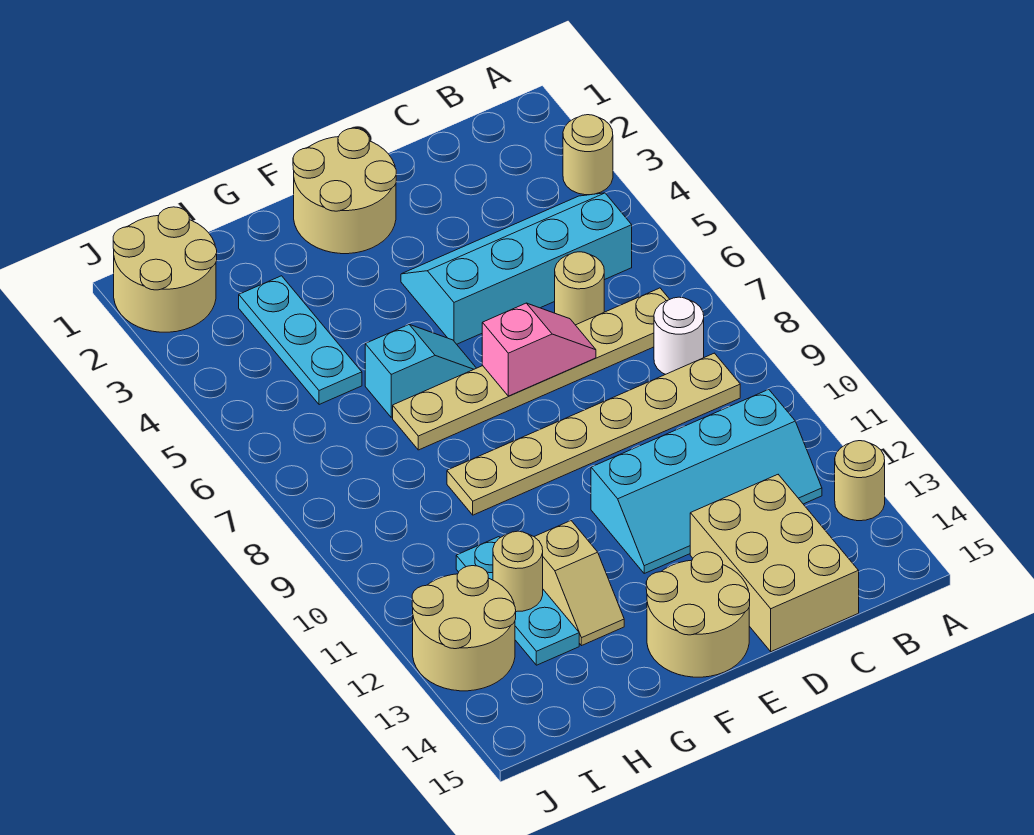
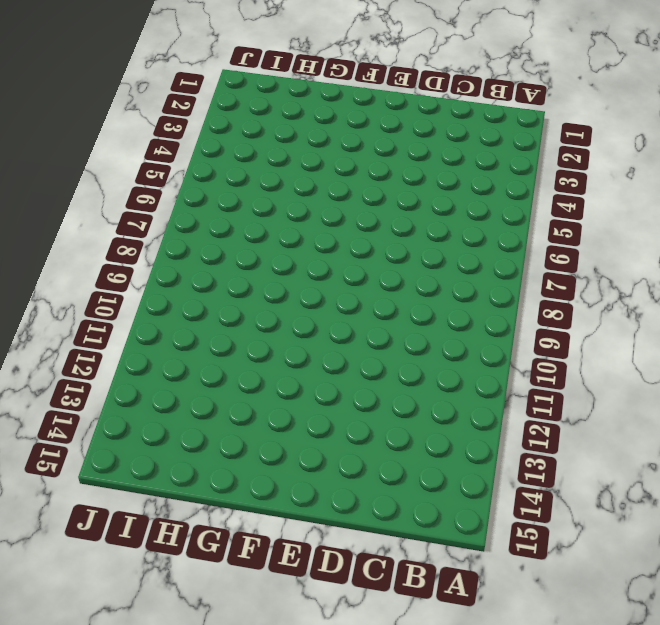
none -> tan 1x1 round brick [563,115,613,195]
none -> tan 1x1 round brick [835,441,885,521]
none -> cyan 2x4 slope [401,193,632,344]

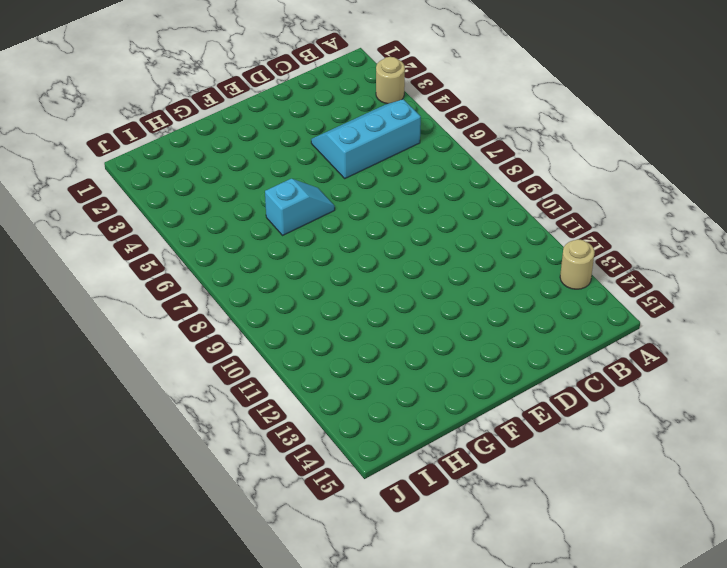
cyan 2x3 slope [311,99,421,178] -> cyan 2x4 slope [401,193,632,344]
none -> tan 1x6 plate [393,288,670,450]
none -> white 1x1 round brick [654,297,704,374]
none -> tan 1x6 plate [447,353,740,515]

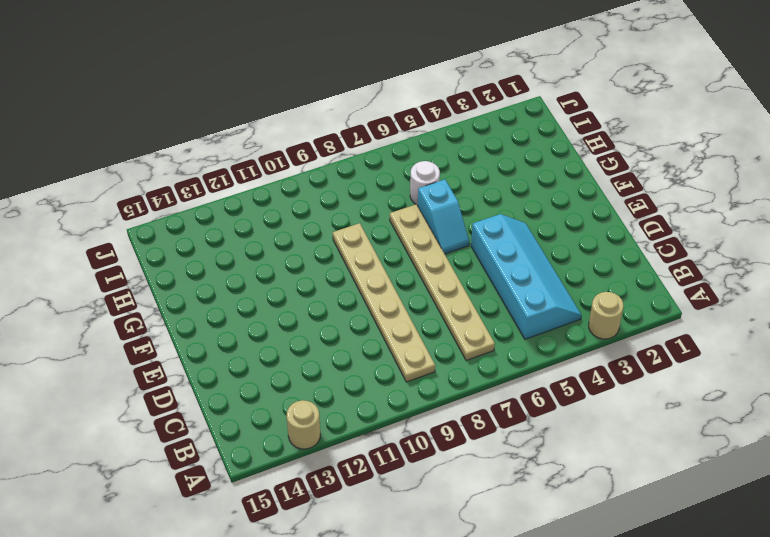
white 1x1 round brick [410,161,440,205] -> white 1x1 round brick moved to [654,297,704,374]
none -> cyan 2x4 slope [591,389,822,573]
none -> tan 1x1 round brick [555,252,604,325]
none -> tan 2x3 brick [690,475,859,652]

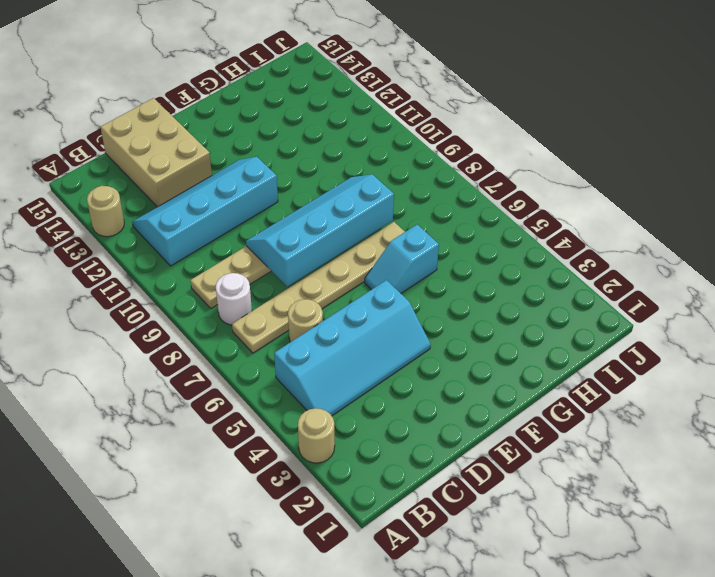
cyan 2x4 slope [246,174,394,287] -> none
none -> tan 2x2 round brick [293,128,396,254]
none -> tan 2x2 round brick [646,552,750,677]
none -> tan 1x2 slope [534,521,624,646]

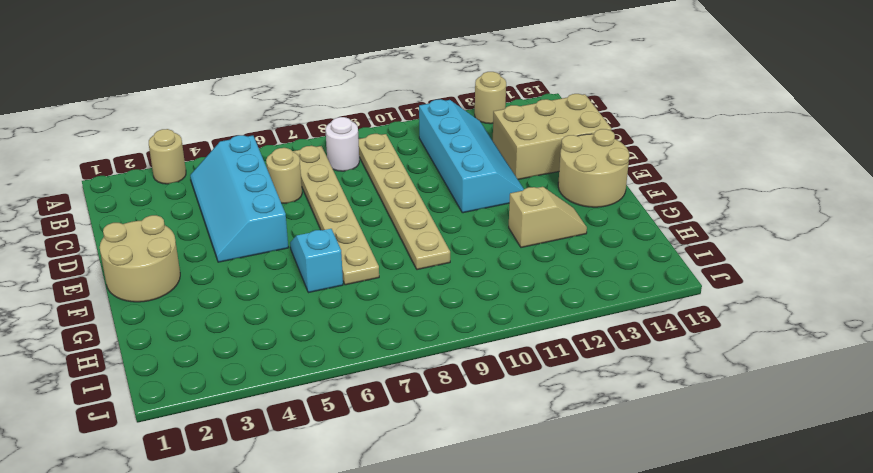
none -> cyan 1x3 plate [239,276,362,405]
none -> cyan 1x3 plate [456,537,579,665]
none -> tan 2x2 round brick [113,207,217,332]

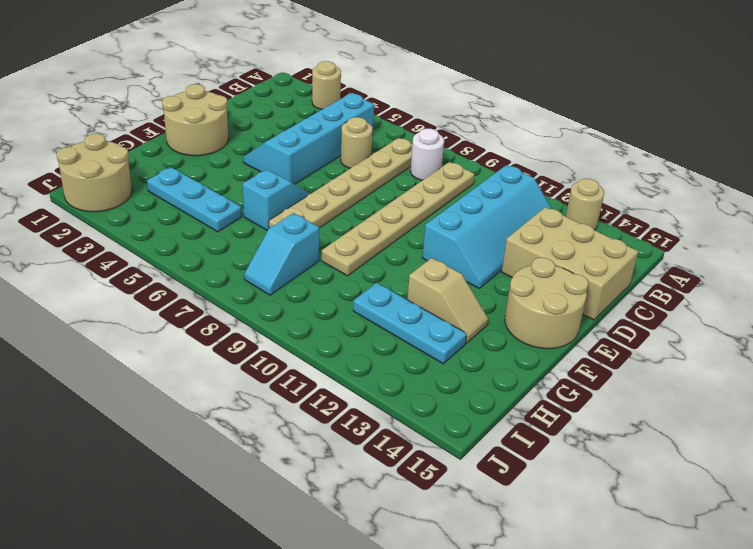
cyan 1x2 slope [244,213,319,295] -> none
none -> tan 2x2 round brick [412,566,516,691]
none -> pink 1x2 slope [482,303,596,396]
none -> tan 1x1 round brick [493,531,543,612]

